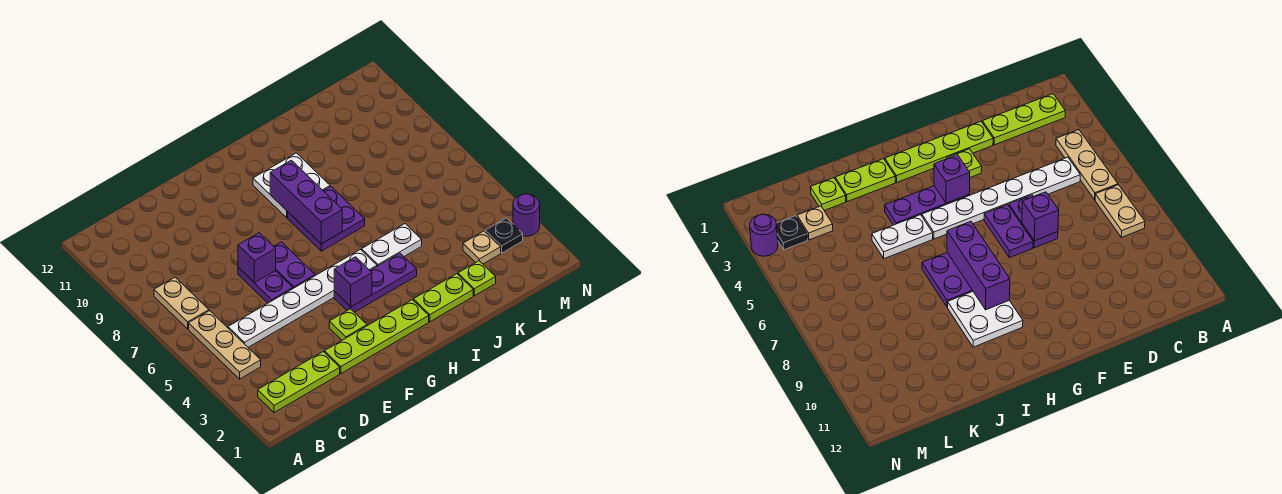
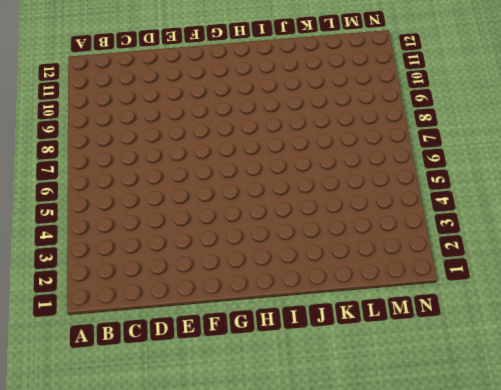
none -> lime 1x3 plate [258,352,340,413]
none -> tan 1x3 plate [189,311,261,379]
none -> tan 1x2 plate [154,277,209,329]

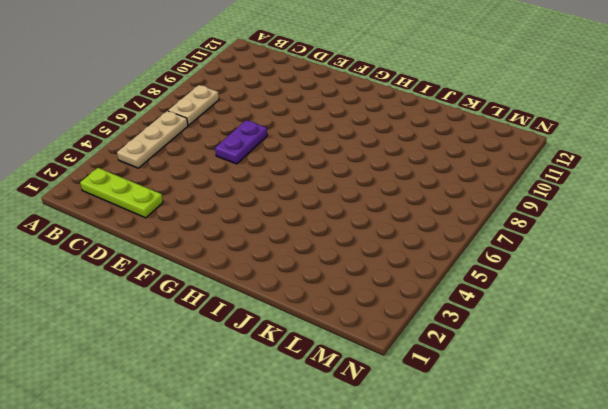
none -> white 1x6 plate [228,250,377,347]
none -> lime 1x4 plate [324,300,429,374]
none -> lime 1x1 plate [329,309,367,340]

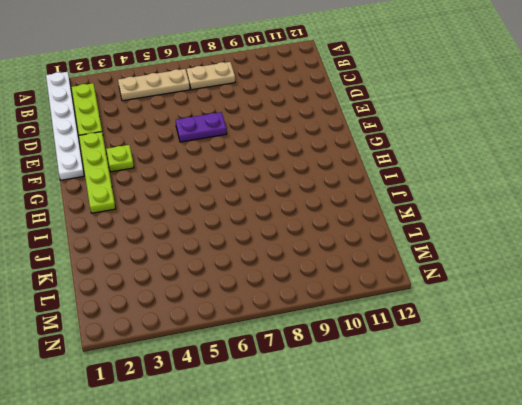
white 1x6 plate [46,72,84,180] -> white 1x6 plate moved to [228,250,377,347]
none -> purple 1x2 plate [274,242,315,288]
none -> purple 1x3 plate [334,253,417,312]
none -> purple 2x2 plate [288,187,365,251]

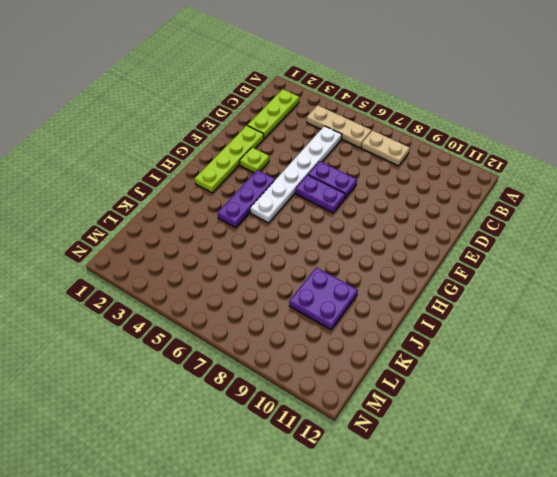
purple 2x2 plate [289,267,358,330] -> purple 2x2 plate moved to [288,187,365,251]
none -> white 2x2 plate [253,153,330,218]
none -> lime 1x2 plate [413,274,473,322]
none -> white 1x2 plate [362,224,422,266]

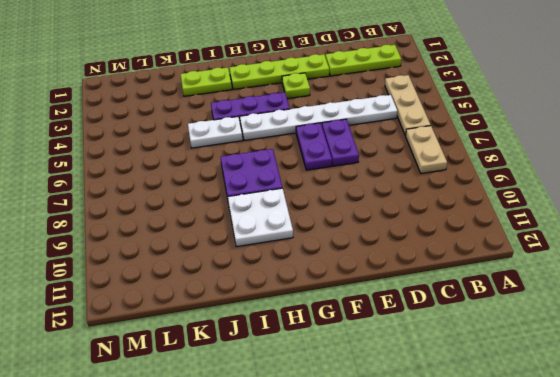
none -> lime 1x1 plate [458,261,496,296]
none -> tan 1x1 plate [463,231,501,264]
none -> black 1x1 plate [485,218,523,253]

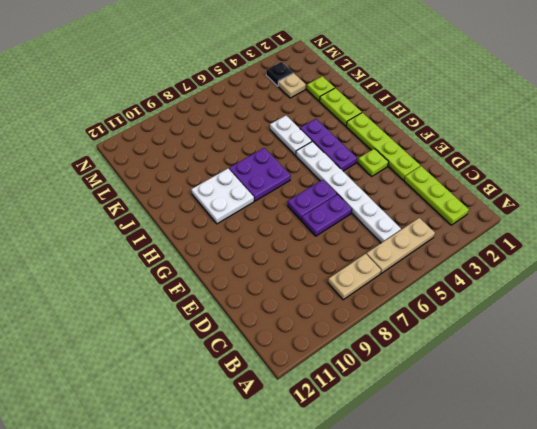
none -> purple 1x1 round brick [513,194,540,236]
none -> purple 1x1 brick [238,233,276,283]
none -> purple 1x1 brick [334,257,372,307]

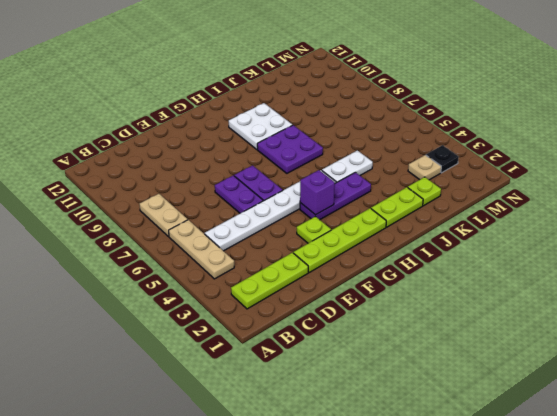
none -> purple 1x1 round brick [513,194,540,236]
none -> purple 1x1 brick [238,233,276,283]
none -> purple 1x3 brick [270,160,342,244]

